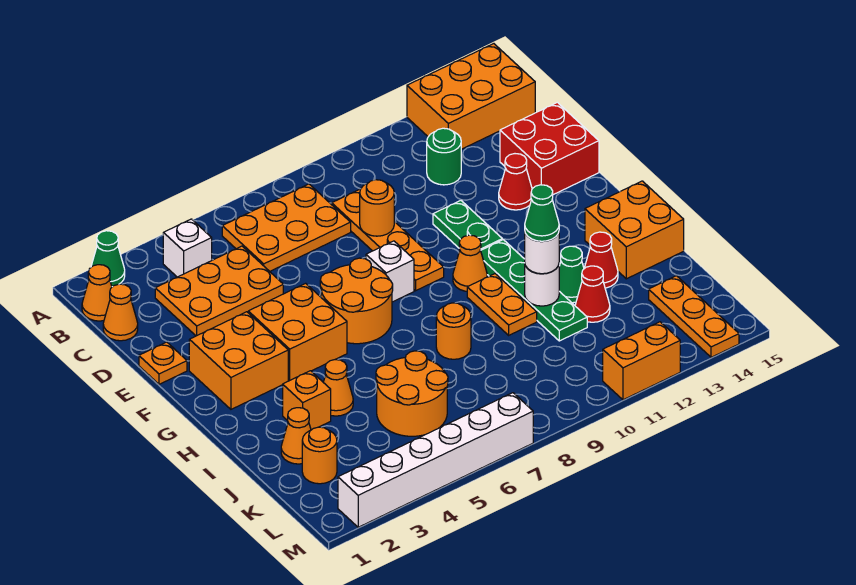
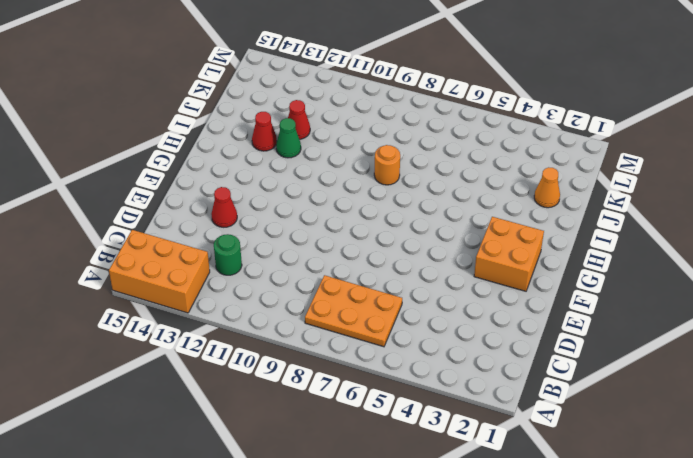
none -> green 1x1 cone [91,231,125,287]
none -> orange 1x1 cone [82,265,112,321]
none -> white 1x1 brick [163,219,212,277]
none -> orange 1x1 cone [103,284,138,341]

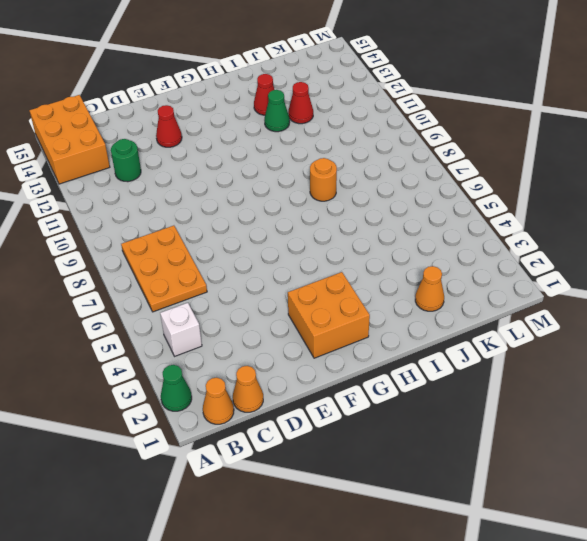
none -> orange 2x3 plate [155,246,283,336]
none -> orange 1x4 plate [332,189,444,291]
none -> red 2x2 brick [500,102,599,195]
none -> orange 1x1 plate [139,342,187,384]

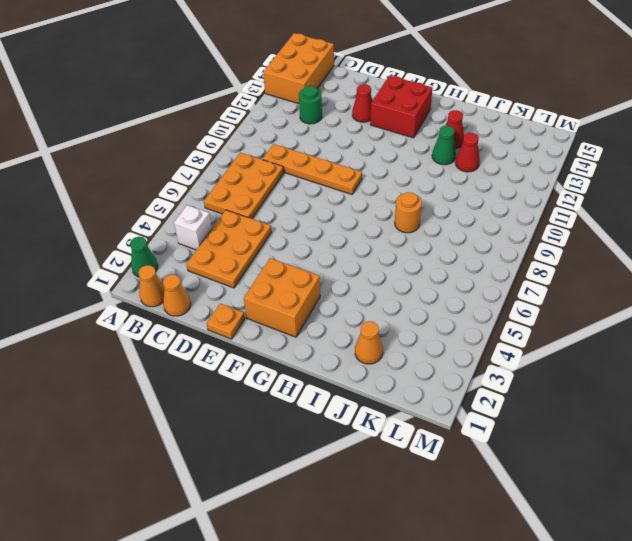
red 2x2 brick [370,75,433,138] -> red 2x2 brick moved to [500,102,599,195]
none -> green 1x2 plate [433,201,502,250]
none -> orange 2x2 brick [248,283,347,381]
none -> orange 2x2 round brick [320,258,393,344]
none -> white 1x1 brick [366,241,414,302]

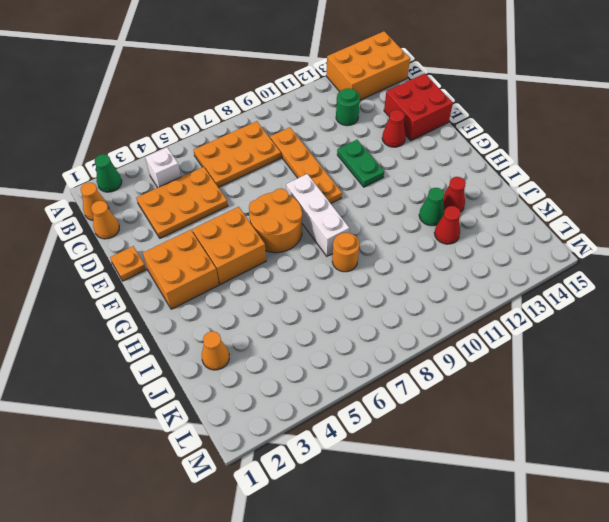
white 1x3 brick [286,174,349,256] -> white 1x1 brick [366,241,414,302]
none -> orange 1x1 cone [453,235,487,291]
none -> green 1x4 plate [481,240,587,341]
none -> orange 1x2 plate [467,274,537,335]
none -> orange 2x2 brick [585,181,684,279]

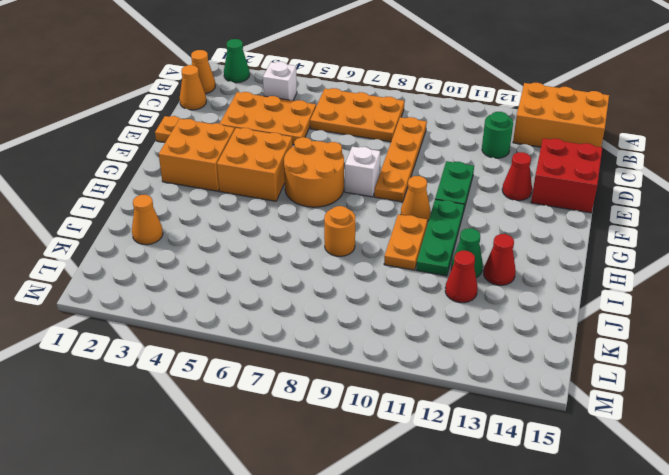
green 1x3 plate [416,199,464,276] -> green 1x4 plate [481,240,587,341]
none -> orange 2x2 brick [585,181,684,279]
none -> orange 1x1 brick [283,371,331,430]
none -> orange 1x1 cone [323,360,353,416]
none -> orange 2x2 round brick [376,351,448,436]

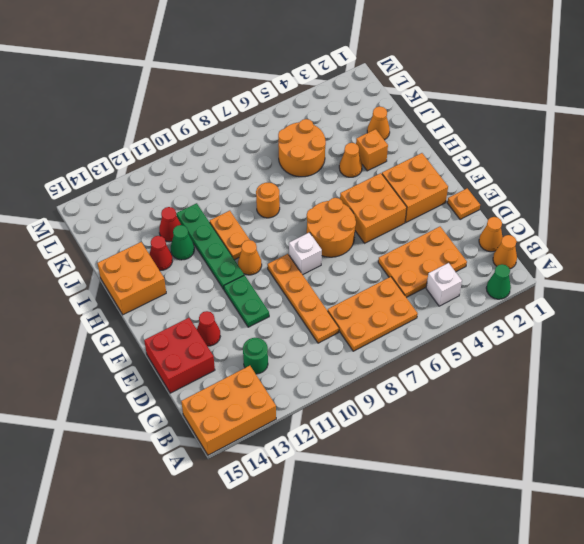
none -> orange 1x1 round brick [302,427,337,484]
none -> orange 1x3 plate [649,276,739,357]
none -> white 1x6 brick [338,393,533,527]
none -> orange 1x2 brick [603,322,680,400]

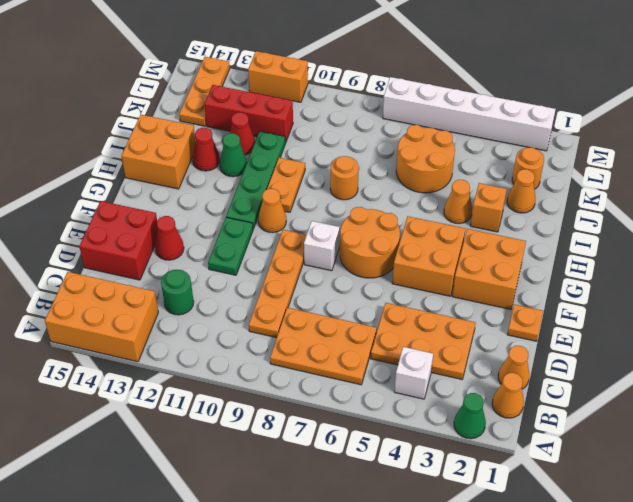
red 1x3 brick [204,85,293,142] -> none
none -> orange 1x1 round brick [360,180,394,236]
none -> white 1x1 round brick [525,265,559,306]
none -> white 1x1 round brick [525,233,559,274]
none -> green 1x1 cone [525,185,559,241]

